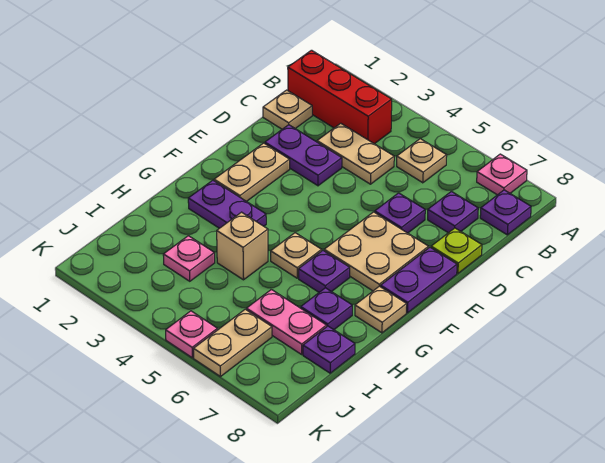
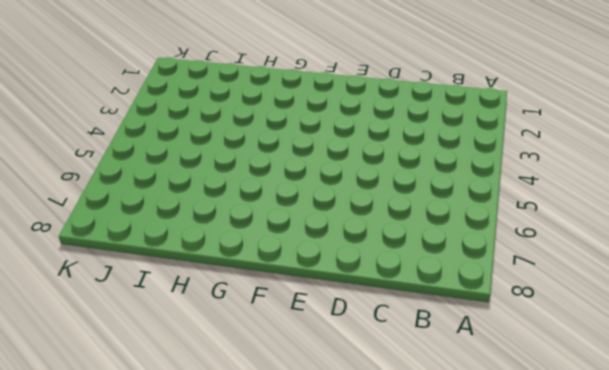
none -> pink 1x1 plate [477,154,527,195]
none -> red 1x3 brick [288,50,392,144]
none -> tan 1x1 plate [397,139,447,183]

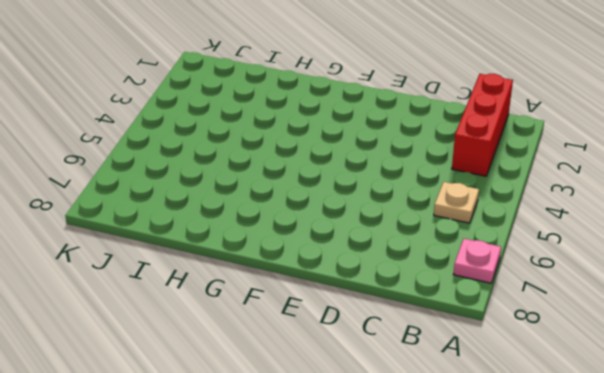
none -> purple 1x1 plate [480,190,531,235]
none -> tan 1x1 plate [263,90,312,129]
none -> tan 1x2 plate [317,123,394,184]

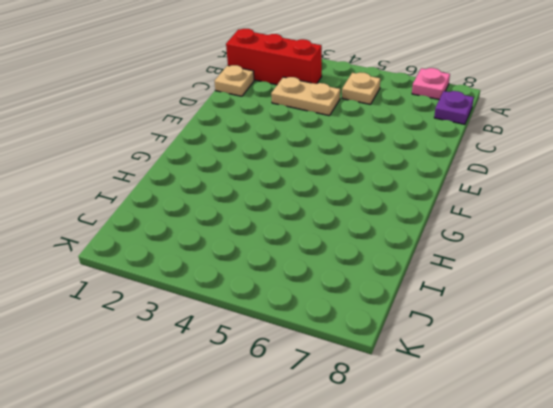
none -> purple 1x1 plate [428,192,478,233]
none -> purple 1x2 plate [265,125,342,186]
none -> purple 1x1 plate [375,193,425,233]

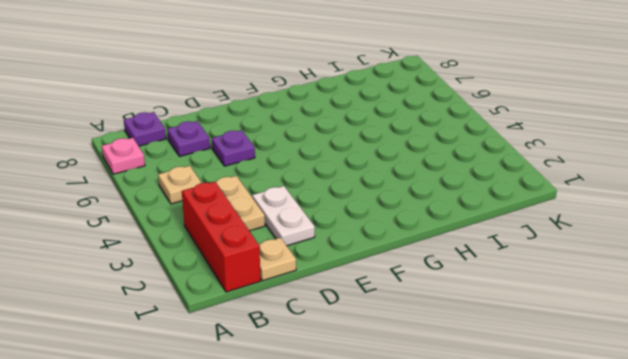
white 1x2 plate [252,186,315,246] -> purple 1x2 plate [265,125,342,186]
none -> lime 1x1 plate [431,228,482,273]
none -> tan 1x2 plate [214,143,290,202]
none -> tan 2x2 plate [324,212,429,291]

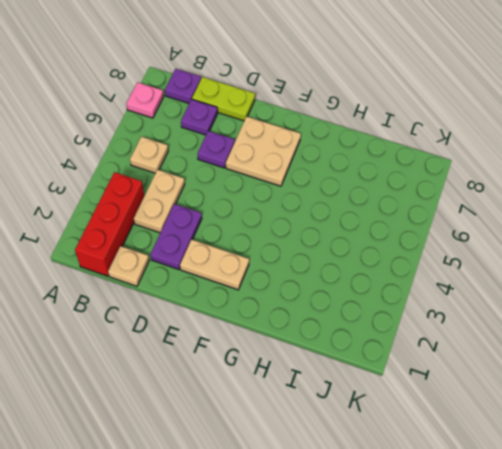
lime 1x2 plate [192,77,255,121] -> lime 1x1 plate [431,228,482,273]
none -> purple 1x2 plate [381,247,457,313]
none -> purple 1x2 plate [188,180,266,228]
none -> tan 1x1 plate [271,233,322,278]

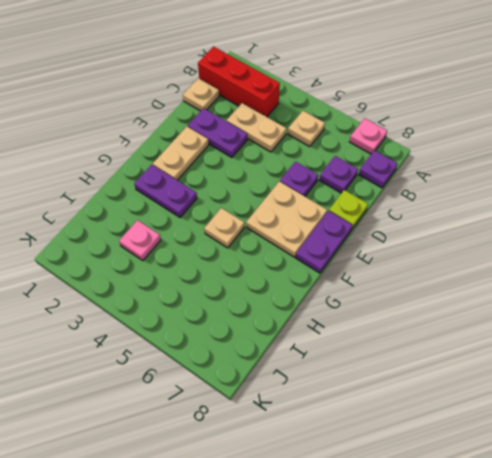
none -> purple 1x1 plate [299,251,350,292]
none -> tan 1x1 plate [355,286,407,333]
none -> tan 1x1 brick [217,212,268,280]

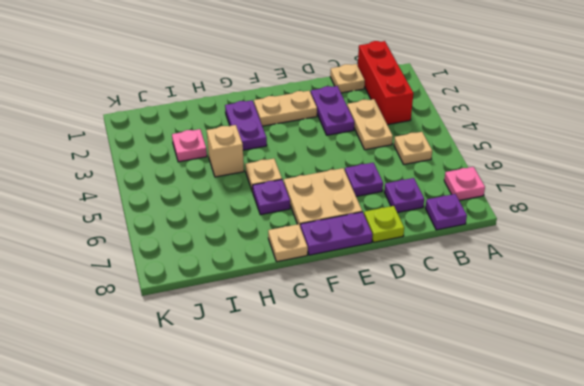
none -> purple 1x1 plate [301,288,352,330]
none -> pink 1x2 plate [247,289,327,354]
none -> purple 1x1 plate [303,326,355,373]

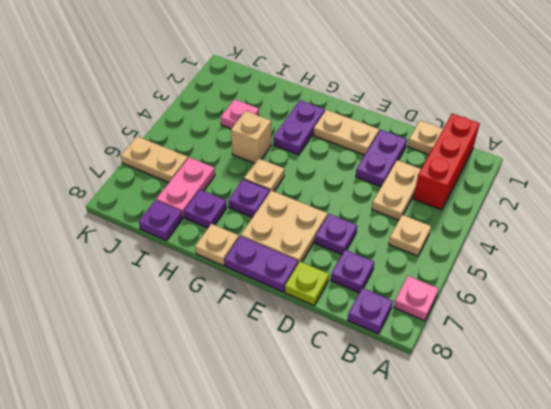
none -> pink 1x1 plate [166,311,218,358]

